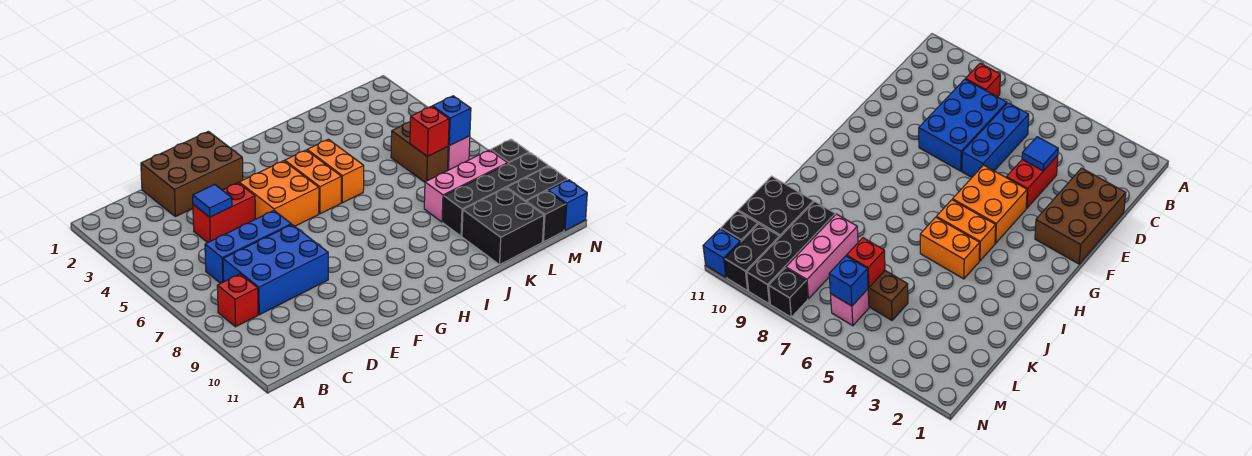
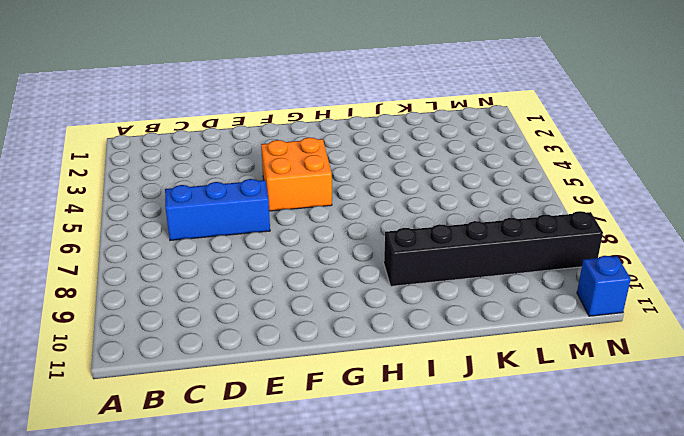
black 1x6 brick [384,211,603,286] -> black 1x4 brick [443,153,548,236]
none -> red 1x1 brick [217,274,258,327]
none -> blue 2x3 brick [223,225,328,315]
none -> brown 2x3 brick [141,131,243,217]

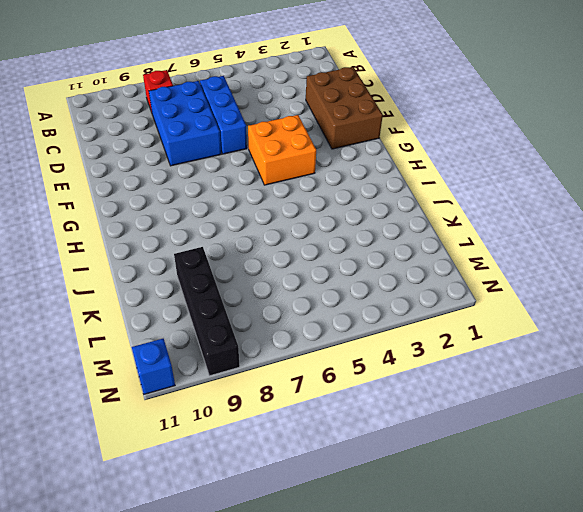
none -> red 1x2 brick [193,183,255,243]
none -> orange 1x2 brick [285,150,341,214]
none -> orange 1x2 brick [307,139,364,203]

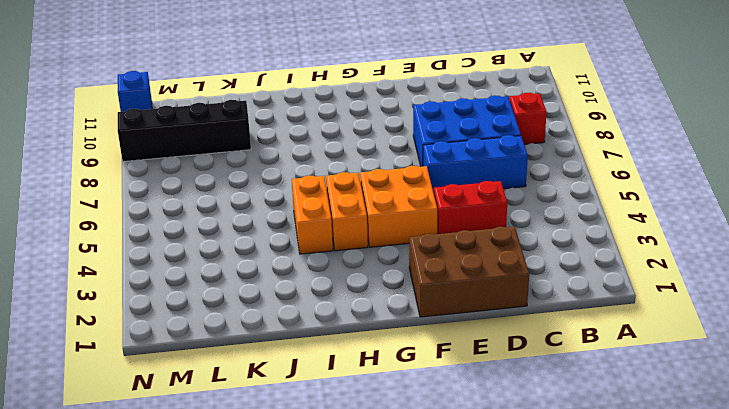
none -> pink 1x3 brick [424,150,508,222]
none -> black 2x2 brick [462,188,544,265]
none -> brown 1x2 brick [391,122,448,182]

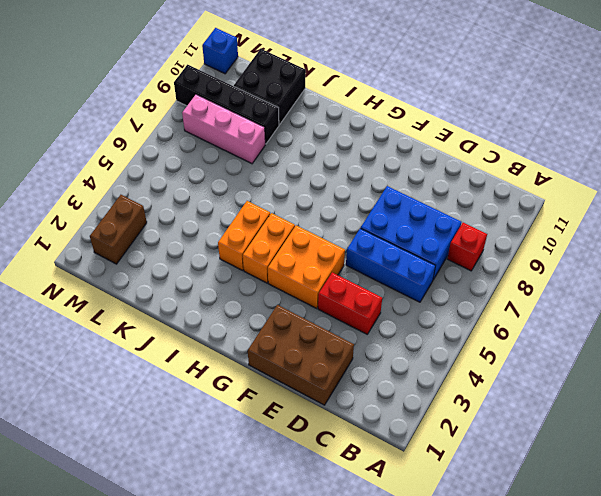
brown 1x2 brick [90,195,147,264] -> brown 1x2 brick moved to [391,122,448,182]
none -> pink 1x1 brick [448,136,470,170]
none -> black 1x2 brick [507,166,568,202]
none -> black 1x1 brick [526,191,566,242]

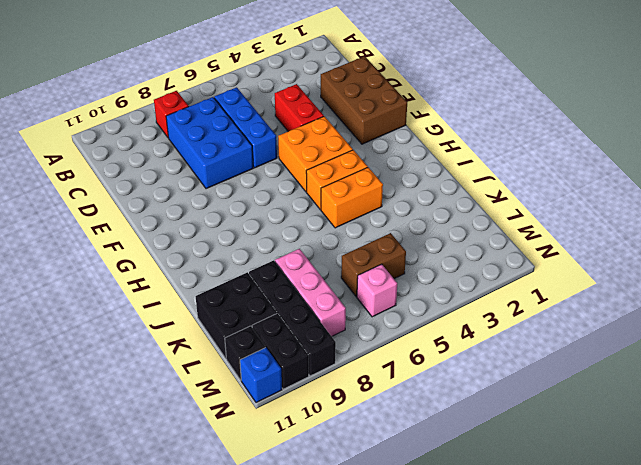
none -> black 1x1 brick [491,139,529,163]
none -> blue 1x1 tile [193,184,232,217]
none -> red 1x1 brick [410,106,449,156]

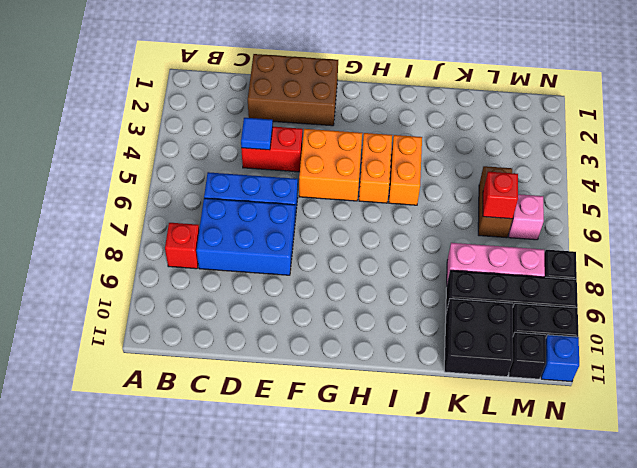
none -> blue 1x1 brick [432,96,471,146]

